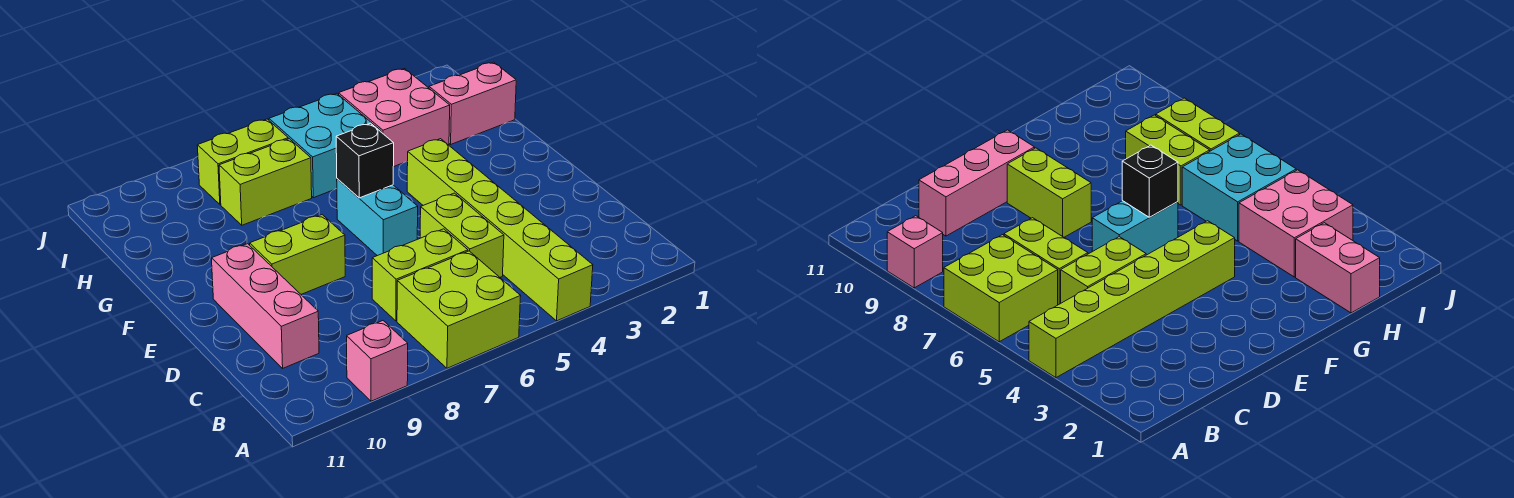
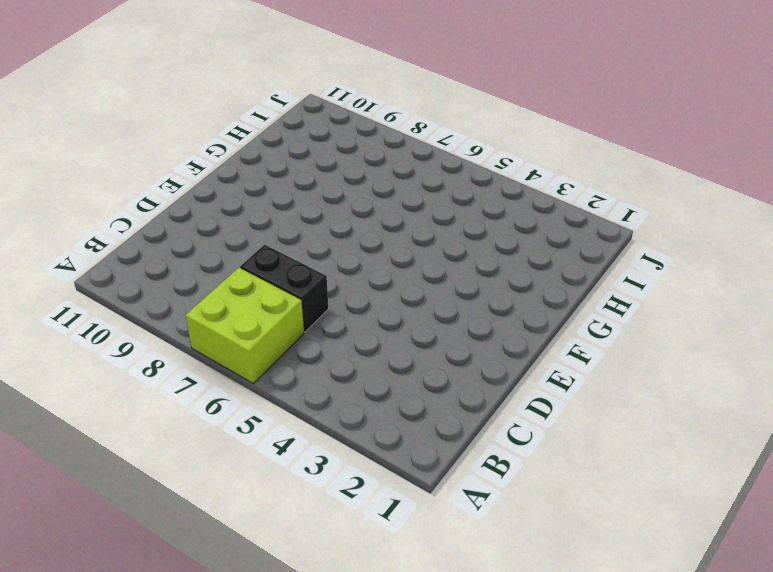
black 1x2 brick [240,245,328,332] -> lime 1x2 brick [372,229,468,321]
none -> lime 1x6 brick [407,139,593,321]
none -> pink 1x1 brick [347,321,408,401]
none -> lime 1x2 brick [420,193,504,277]

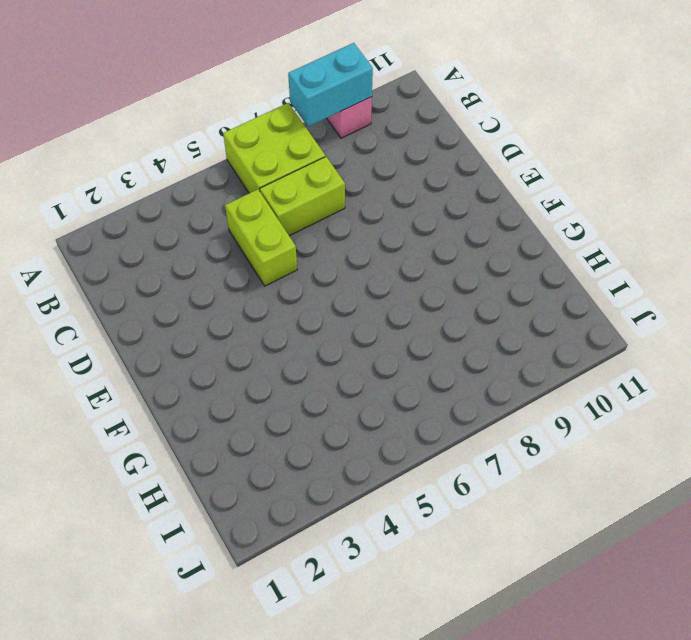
cyan 1x2 brick [288,43,373,127] -> cyan 1x2 brick turned to [337,179,418,256]
none -> lime 1x6 brick [407,139,593,321]
none -> pink 1x3 brick [211,244,319,368]
none -> lime 1x2 brick [250,215,345,294]

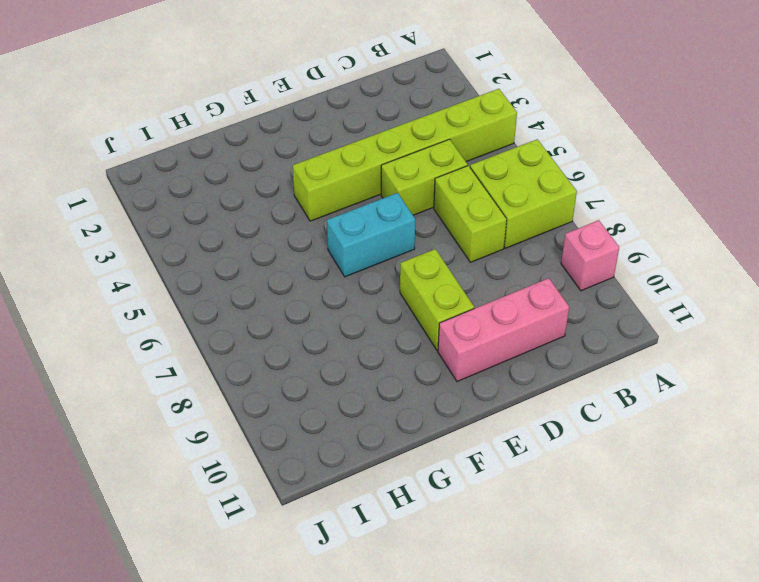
none -> pink 1x2 brick [429,62,516,144]
none -> pink 2x2 brick [339,69,450,167]
none -> cyan 2x2 brick [269,93,381,198]

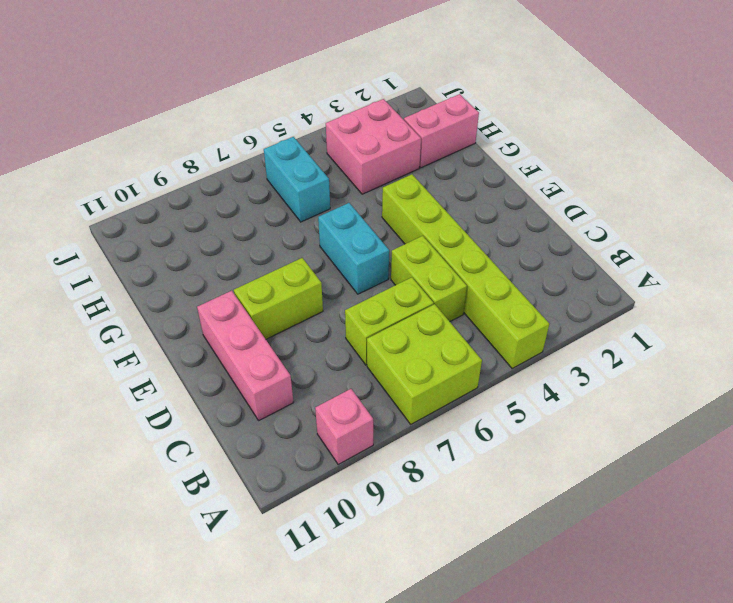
cyan 1x2 brick [264,137,330,222] -> cyan 2x2 brick [269,93,381,198]
none -> lime 1x2 brick [219,139,312,225]
none -> lime 1x2 brick [197,119,288,204]
none -> black 1x1 brick [336,123,394,198]

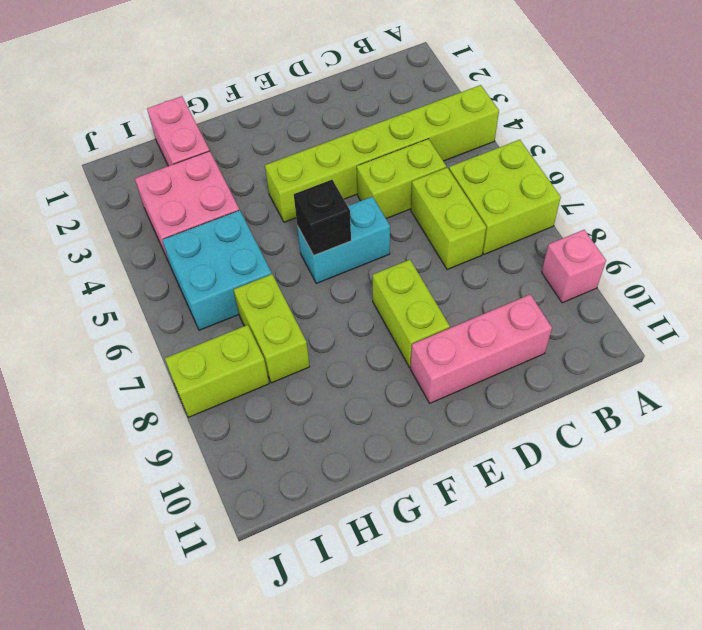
lime 1x2 brick [165,325,269,417] -> lime 1x2 brick turned to [197,119,288,204]

